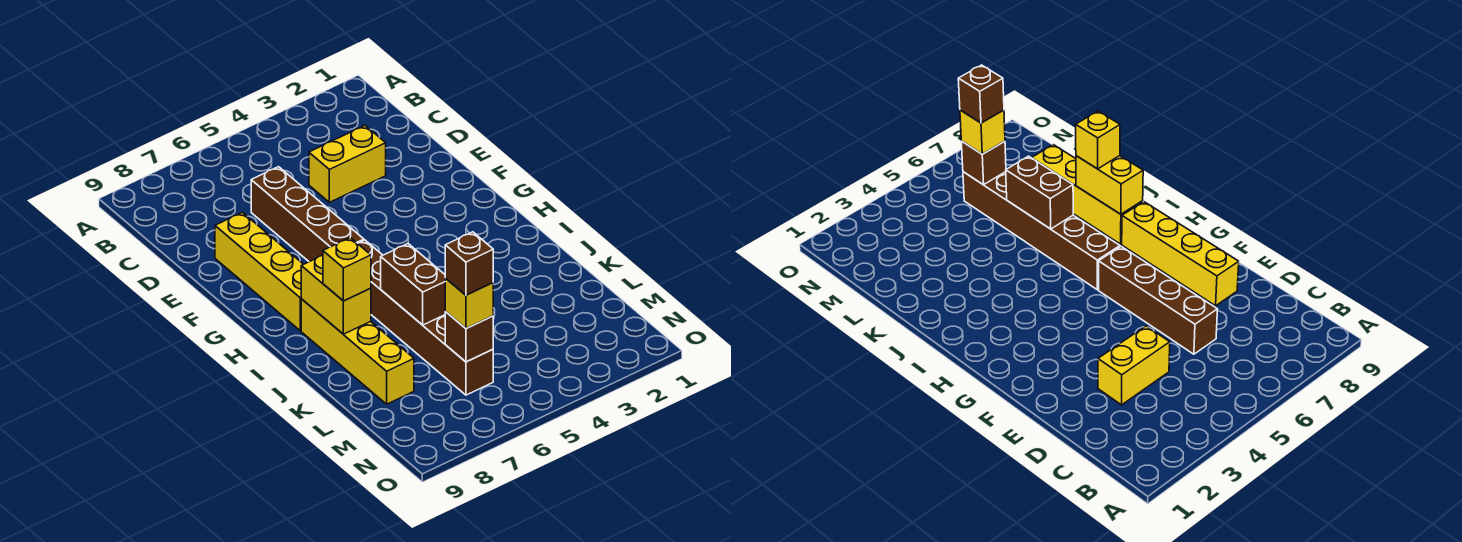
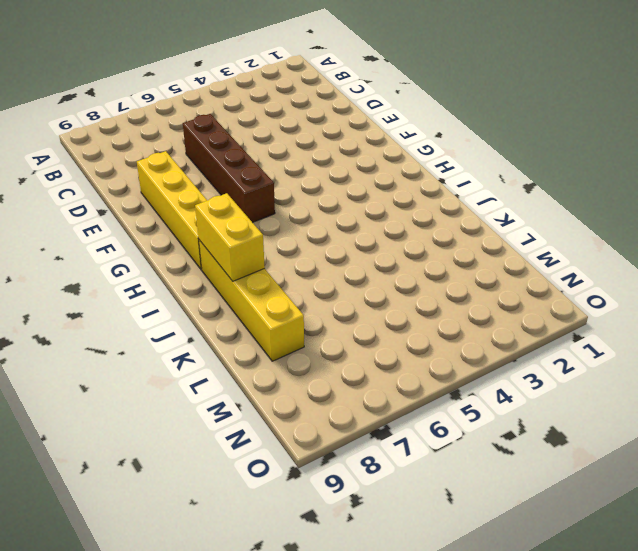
none -> yellow 1x2 brick [309,126,386,202]
none -> brown 1x6 brick [358,240,493,395]

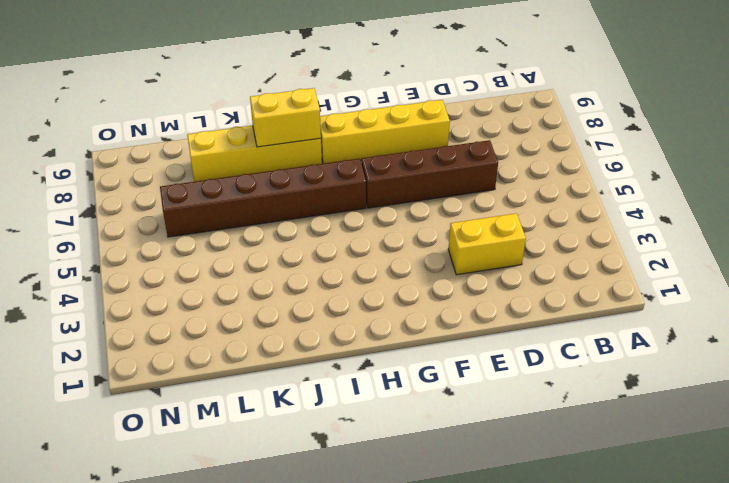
yellow 1x2 brick [448,213,526,275] -> yellow 1x2 brick turned to [309,126,386,202]
none -> brown 1x2 brick [381,244,445,325]
none -> brown 1x1 brick [445,312,493,362]

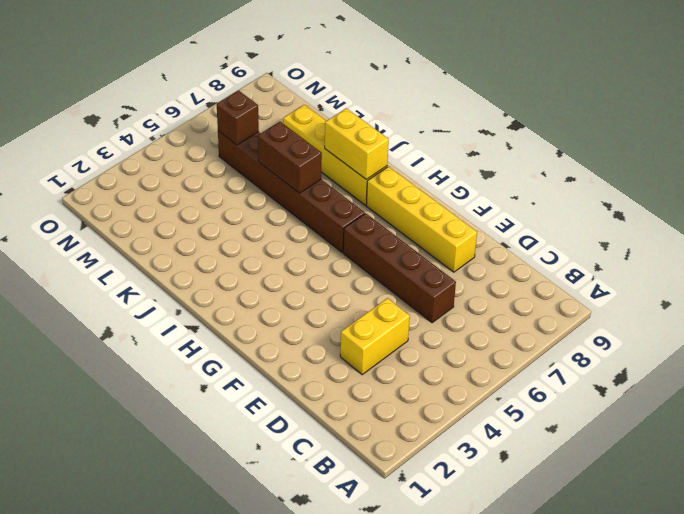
none -> yellow 1x1 brick [323,238,371,301]
none -> yellow 1x1 brick [445,278,493,329]

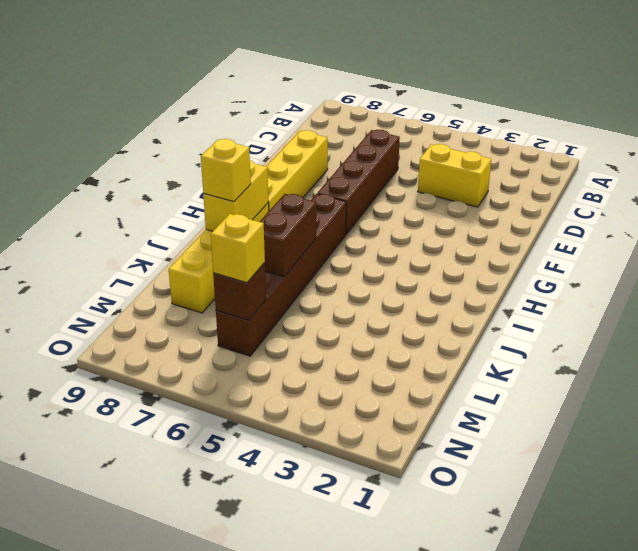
none -> brown 1x1 brick [445,232,493,295]

